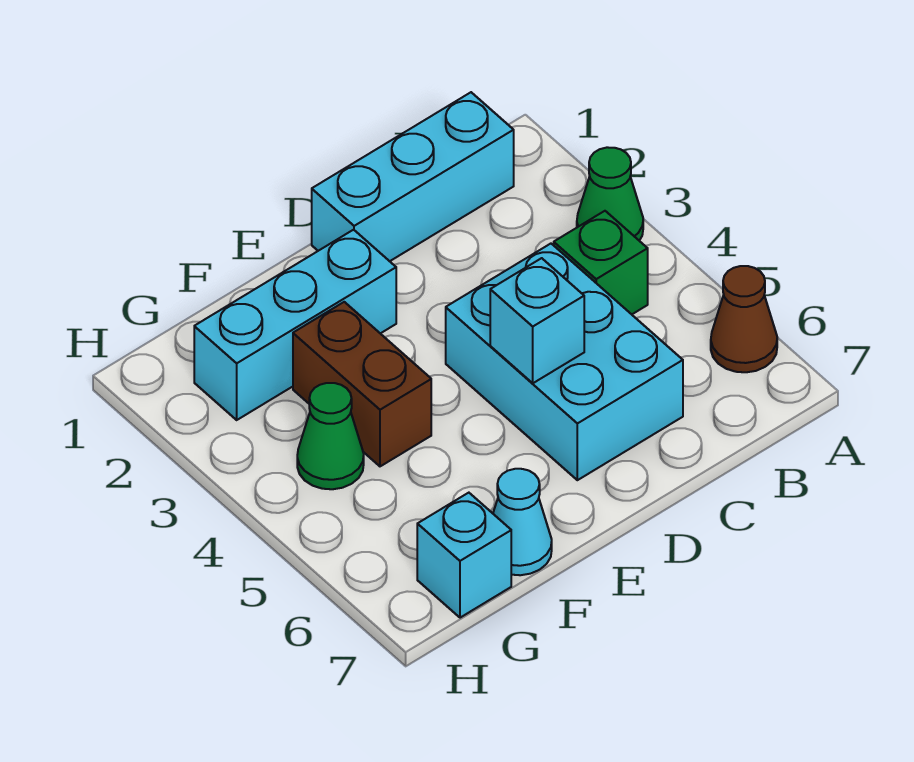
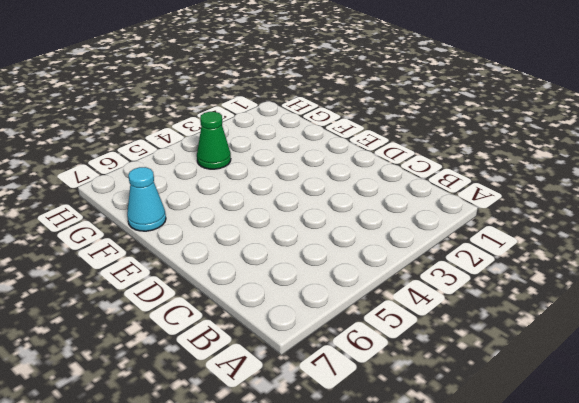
none -> green 1x1 cone [577,147,643,241]
none -> brown 1x1 cone [711,266,777,372]

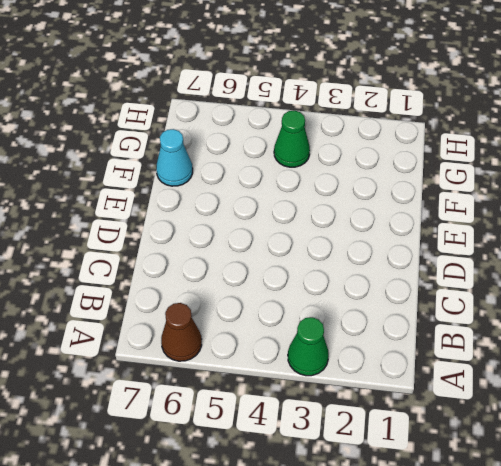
none -> cyan 1x3 brick [312,92,514,261]
none -> green 1x1 brick [554,211,648,314]

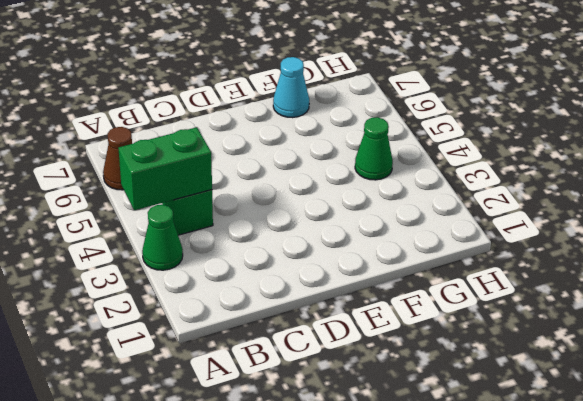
green 1x2 brick [118,127,212,210] -> none
none -> cyan 1x3 brick [312,92,514,261]
none -> cyan 2x3 brick [446,244,683,480]

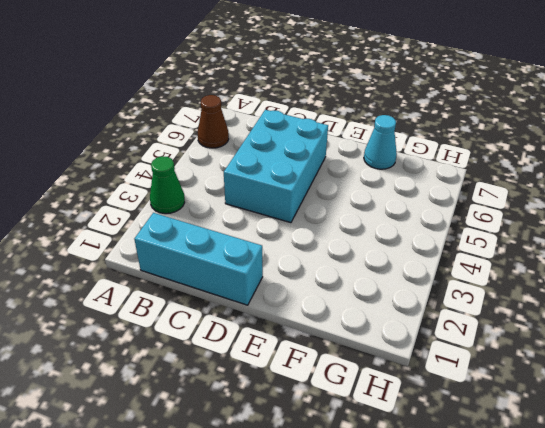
none -> green 1x1 brick [554,211,648,314]
none -> cyan 1x3 brick [194,230,396,420]

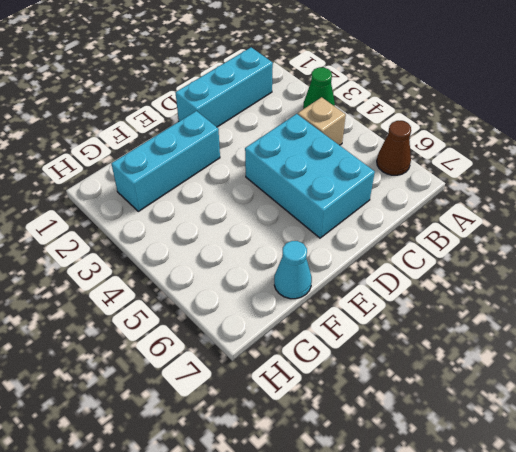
tan 1x1 brick [298,97,346,145] -> green 1x1 brick [554,211,648,314]
none -> brown 1x2 brick [293,302,431,466]
none -> green 1x1 cone [297,383,364,489]

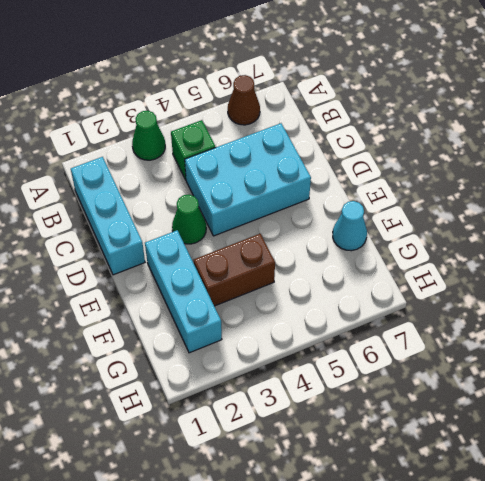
green 1x1 cone [172,195,206,244] -> green 1x1 cone moved to [297,383,364,489]
none -> cyan 1x1 brick [417,493,511,618]
none -> cyan 1x1 brick [490,258,584,383]

